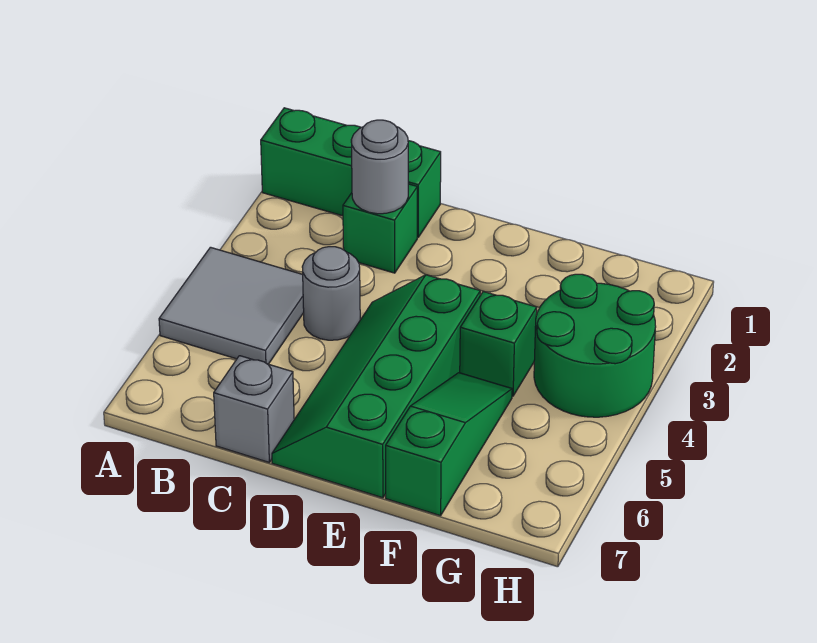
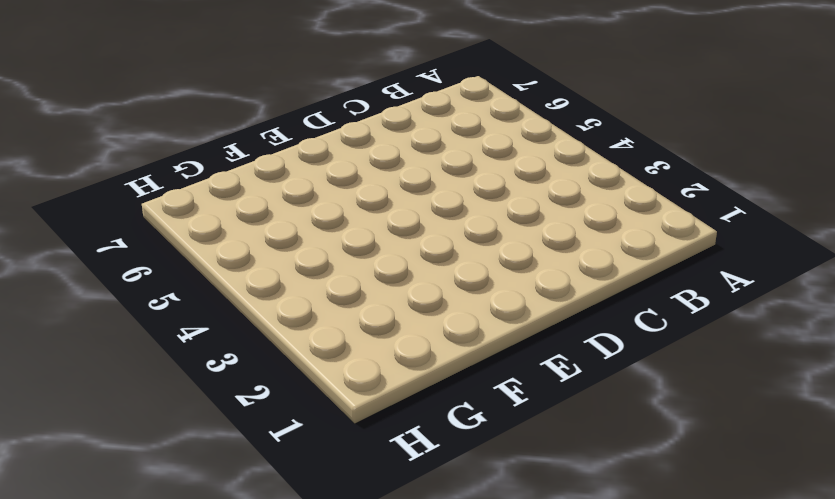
none -> green 1x3 brick [261,108,441,237]
none -> grey 2x2 tile [159,247,304,364]

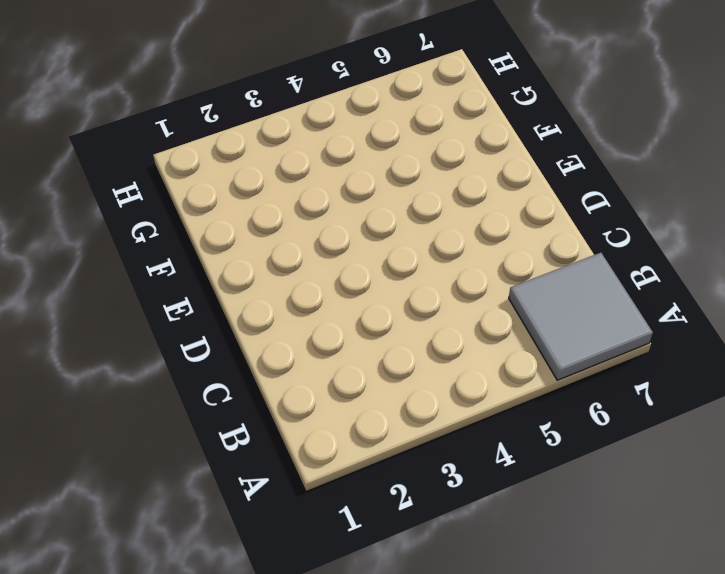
grey 2x2 tile [509,253,653,380] -> grey 2x2 tile moved to [159,247,304,364]
none -> green 1x3 brick [261,108,441,237]
none -> green 1x1 brick [343,184,417,273]

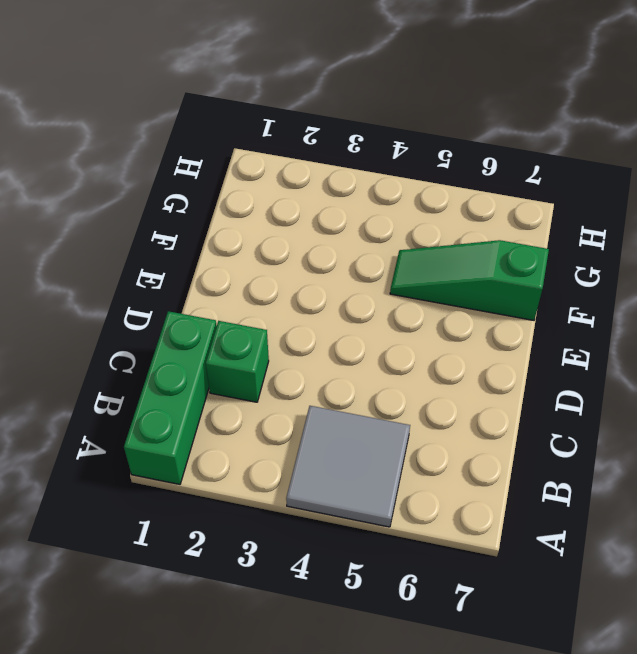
none -> grey 1x1 round brick [302,247,360,340]
none -> grey 1x1 brick [214,356,294,462]

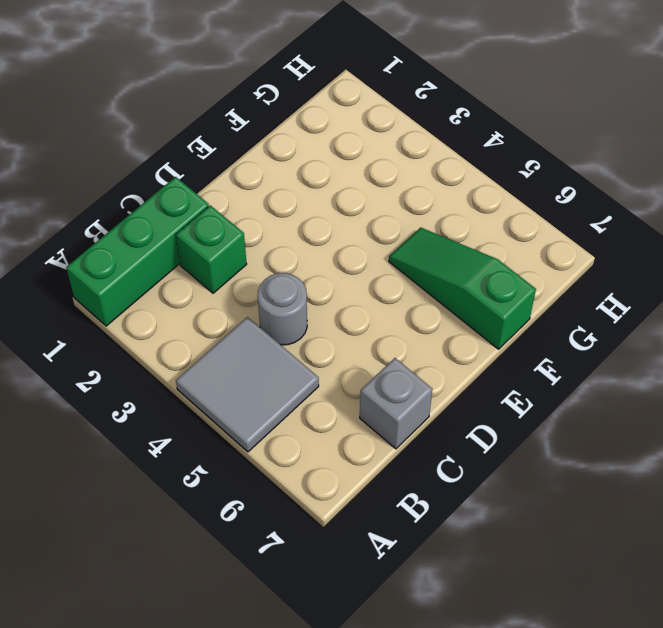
none -> green 2x4 slope [272,275,480,498]
none -> green 1x1 brick [460,291,537,396]

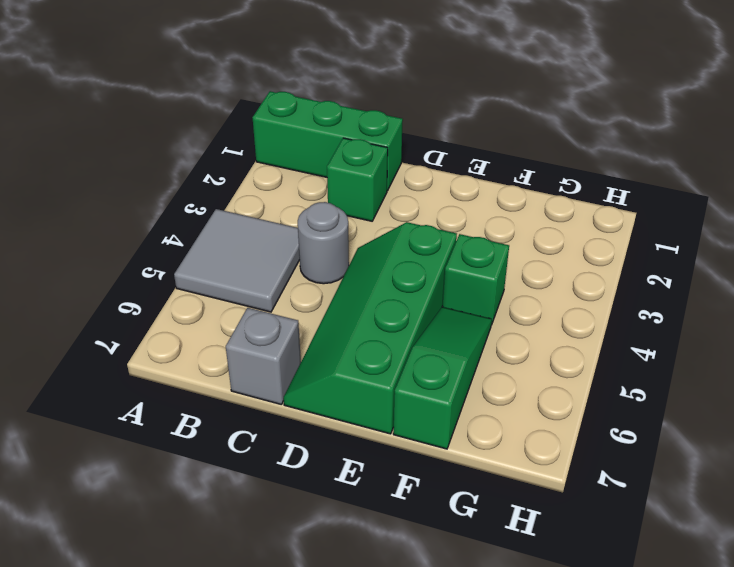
none -> green 2x2 round brick [534,274,656,417]
none -> grey 1x1 round brick [351,120,408,214]

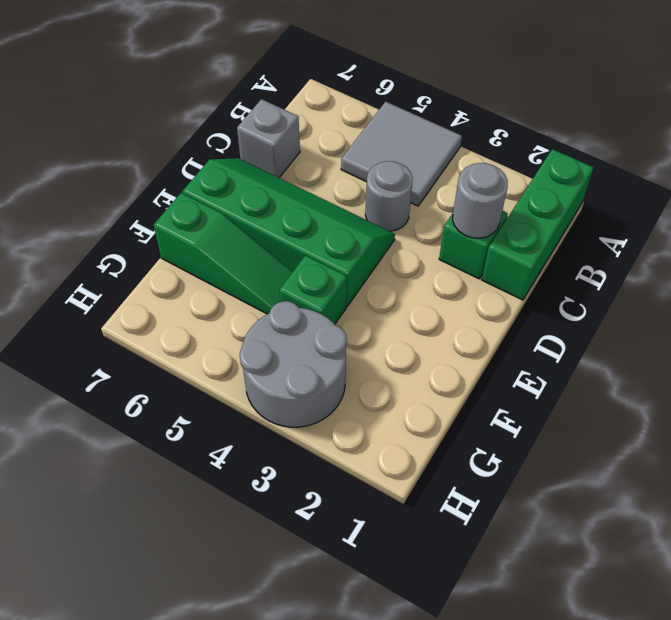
grey 2x2 round brick [240,301,347,427] -> green 2x2 round brick [534,274,656,417]

